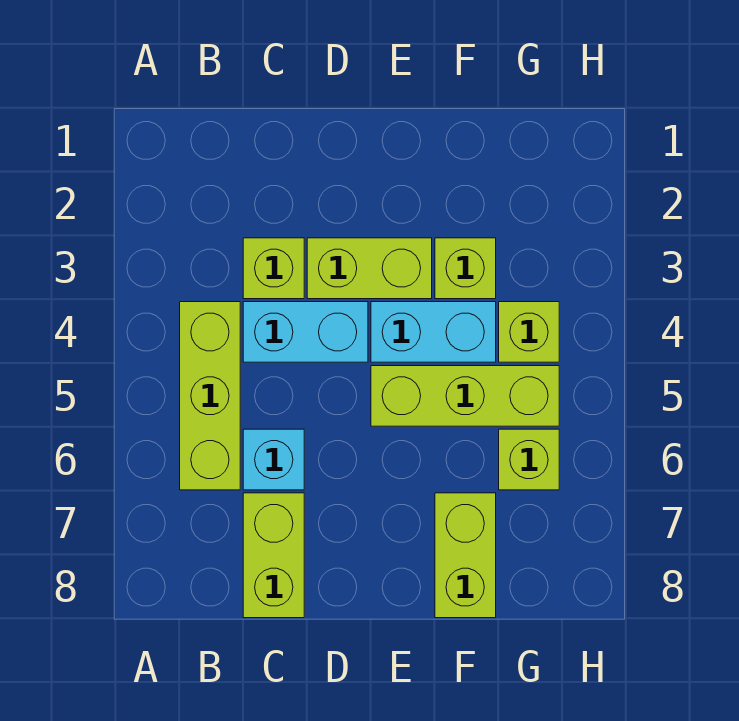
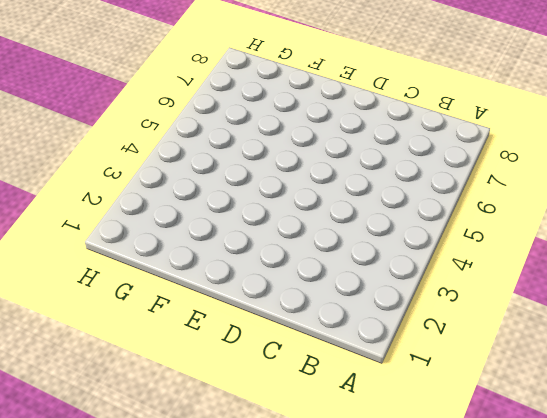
none -> lime 1x3 brick [180,302,240,490]
none -> lime 1x1 brick [243,238,304,299]
none -> cyan 1x2 brick [243,302,368,362]

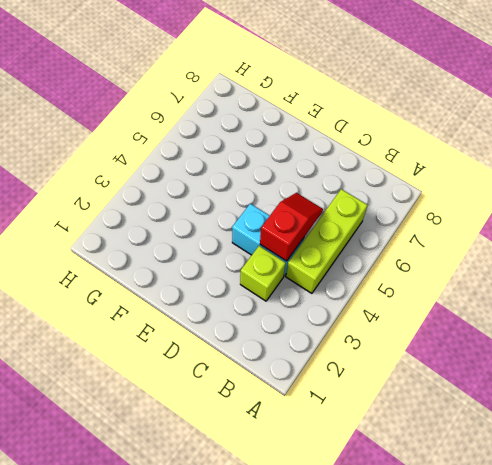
red 1x2 slope [260,193,323,261] -> none
none -> cyan 1x1 brick [243,429,304,490]
none -> lime 1x2 brick [243,493,304,618]
none -> lime 1x2 brick [307,238,432,299]

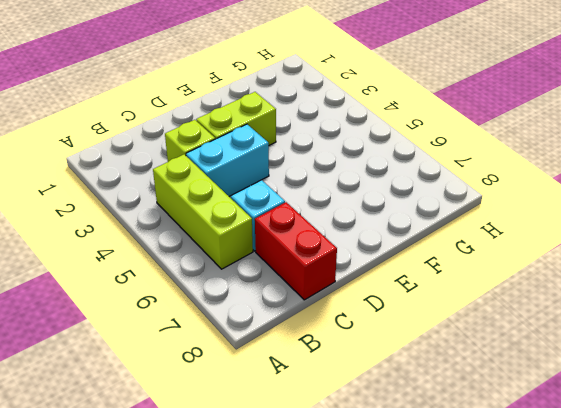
red 1x2 brick [255,202,337,300] -> lime 1x2 brick [243,493,304,618]
none -> cyan 1x2 brick [371,302,496,362]
none -> lime 1x3 brick [371,366,559,426]
none -> lime 1x1 brick [435,238,496,299]

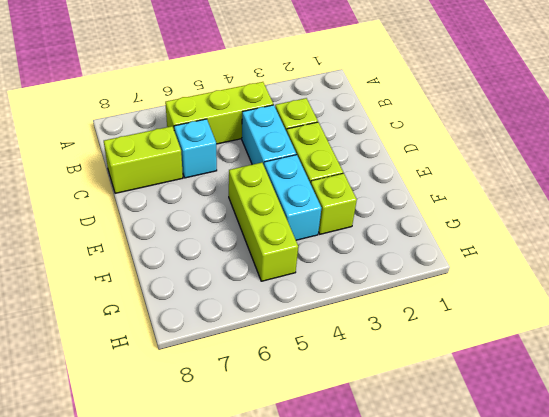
none -> lime 1x2 brick [435,493,496,618]
none -> lime 1x1 brick [499,302,559,362]
none -> lime 1x1 brick [499,429,559,490]

